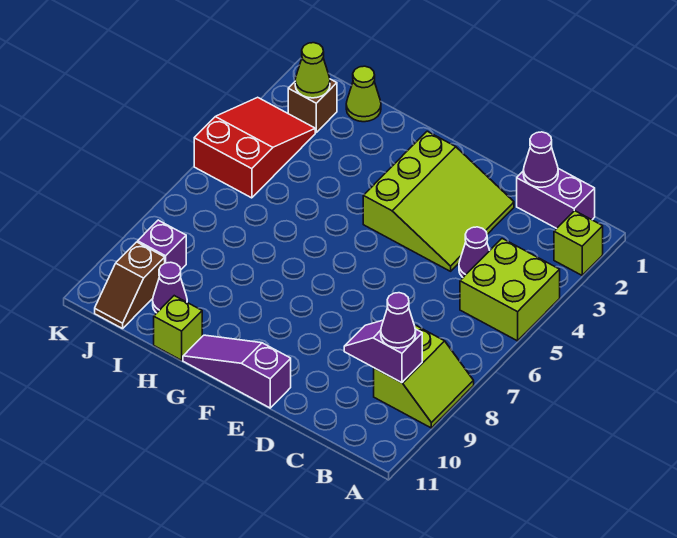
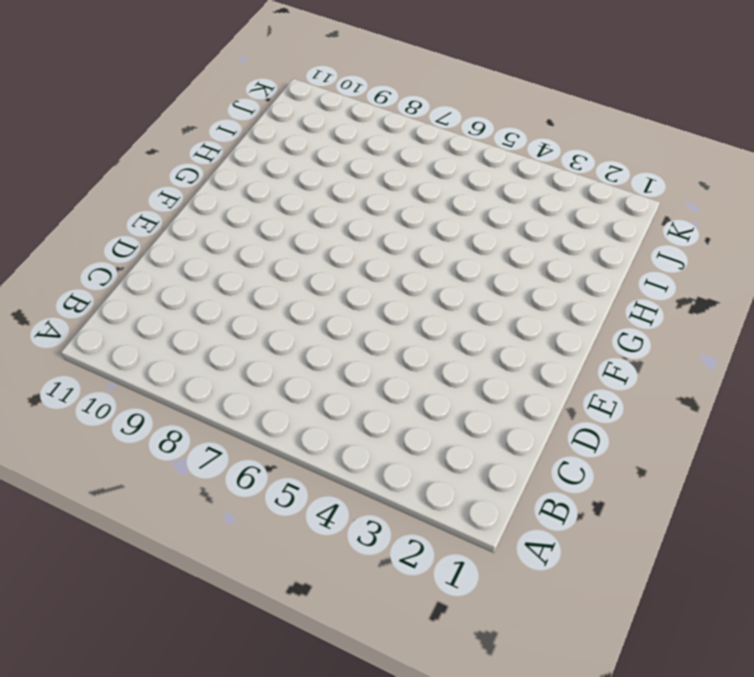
none -> lime 1x1 brick [554,211,603,275]
none -> lime 2x2 brick [460,239,560,341]
none -> lime 2x2 slope [374,326,474,428]

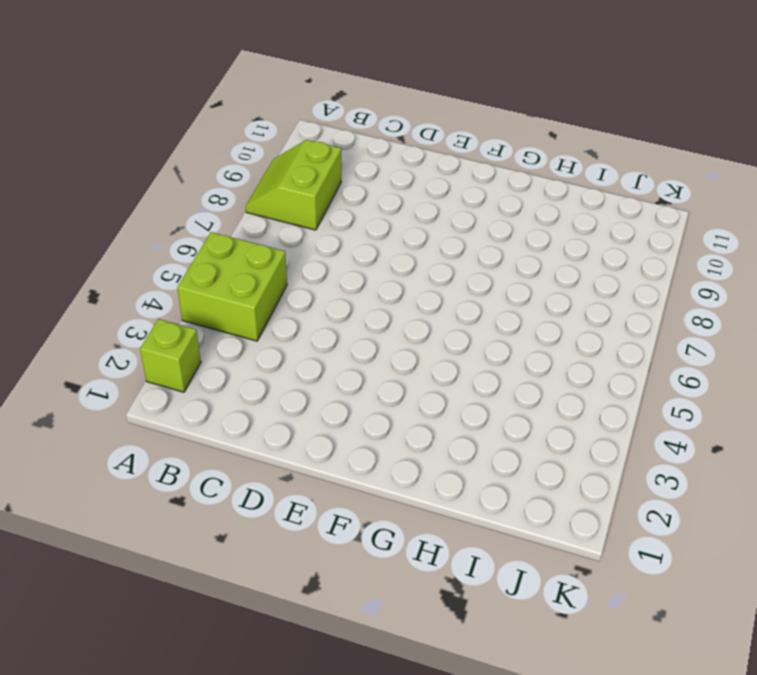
none -> purple 1x2 brick [517,169,595,229]
none -> purple 1x1 cone [459,227,490,277]
none -> lime 3x3 slope [363,131,514,271]

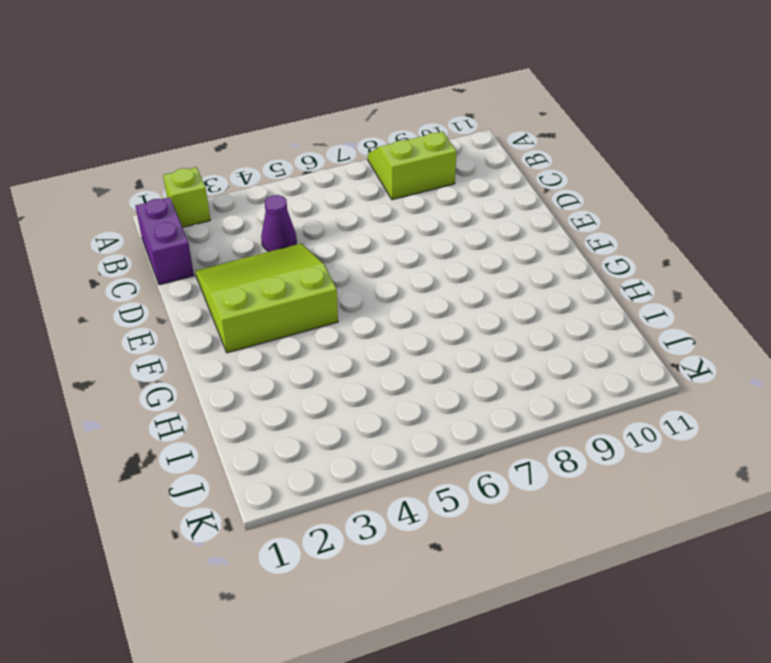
none -> lime 2x2 brick [460,239,560,341]
none -> purple 1x3 slope [183,335,291,408]
none -> lime 1x1 brick [154,296,202,360]

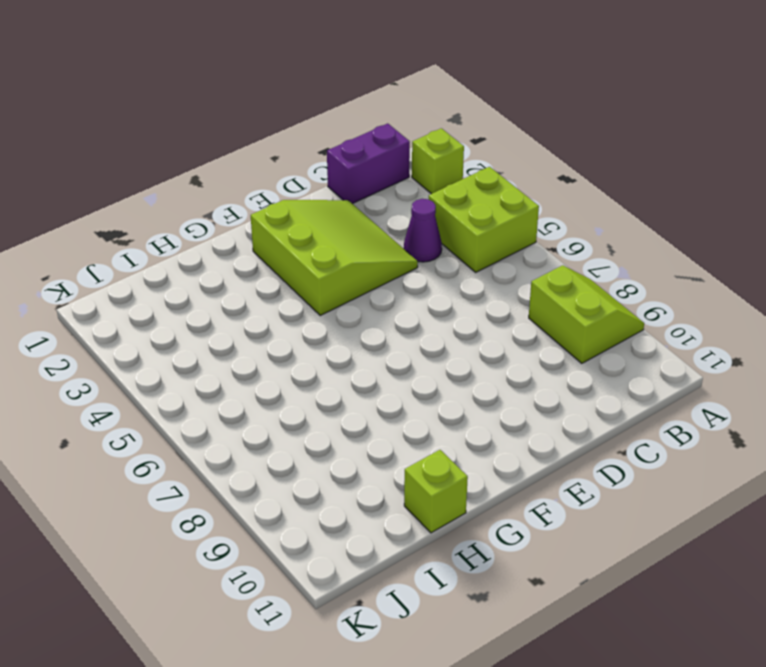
none -> purple 1x3 slope [183,335,291,408]
none -> lime 1x1 cone [346,66,381,122]
none -> purple 1x1 cone [153,262,187,313]

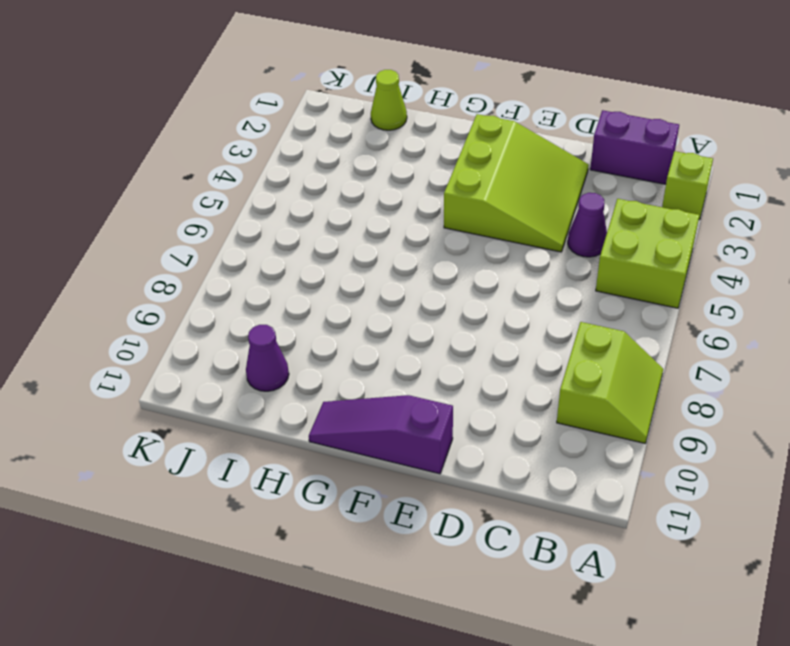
none -> lime 1x1 brick [154,296,202,360]
none -> brown 1x1 brick [288,79,337,132]
none -> red 2x3 slope [194,97,315,198]

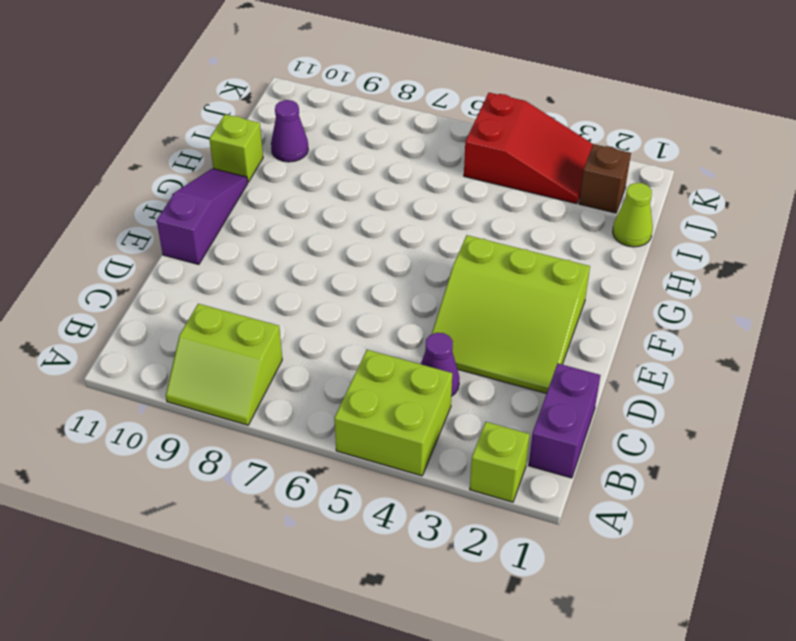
none -> purple 1x1 brick [138,220,186,270]
none -> brown 1x2 slope [95,242,165,329]
none -> purple 1x2 slope [344,320,422,383]

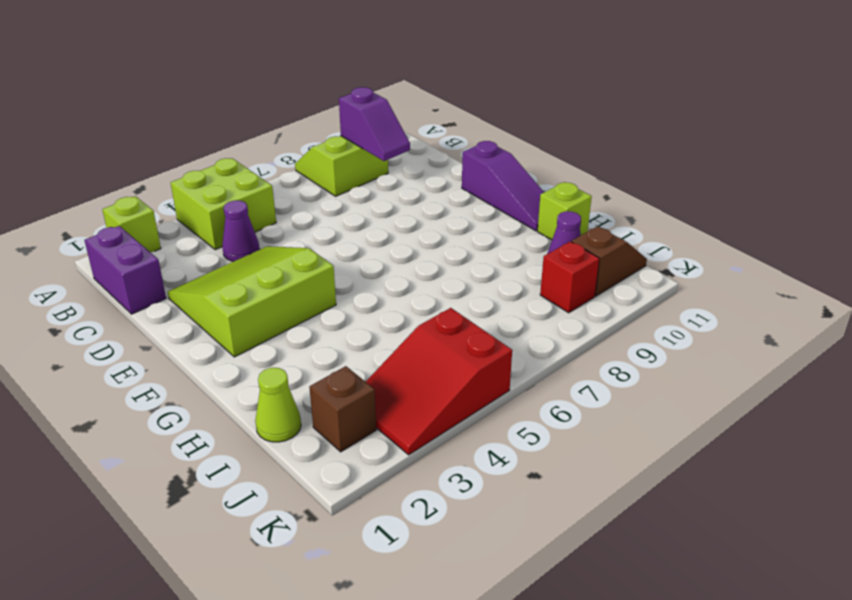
red 1x1 brick [540,242,600,313] -> purple 1x1 brick [138,220,186,270]
none -> purple 1x1 cone [523,132,558,187]
none -> lime 1x1 cone [295,43,330,98]
none -> purple 1x1 cone [381,293,416,348]

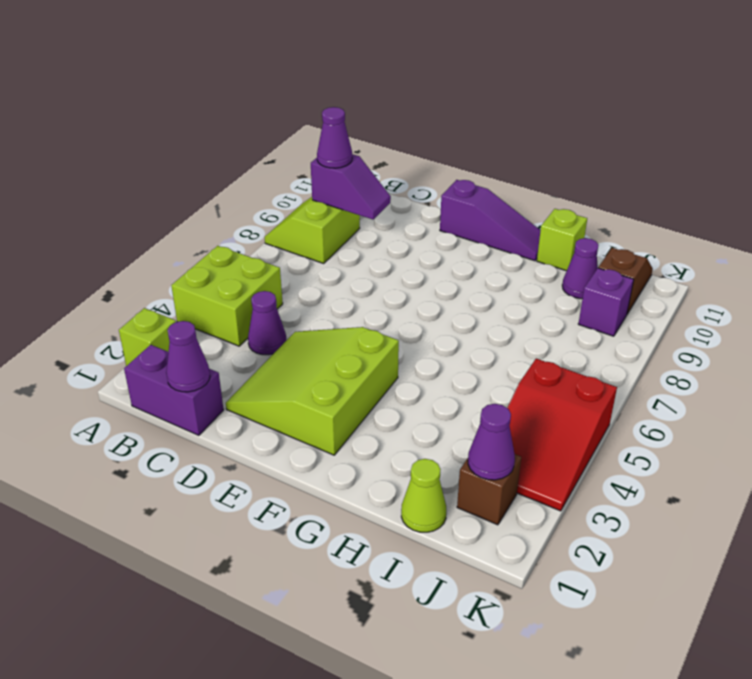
purple 1x1 cone [468,404,515,480] -> lime 1x1 cone [295,43,330,98]

